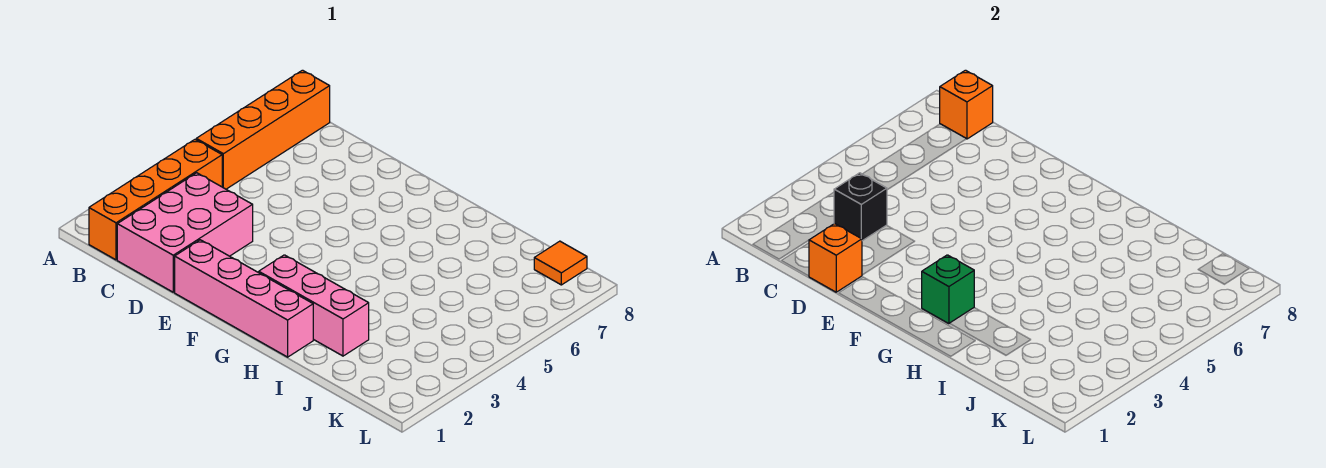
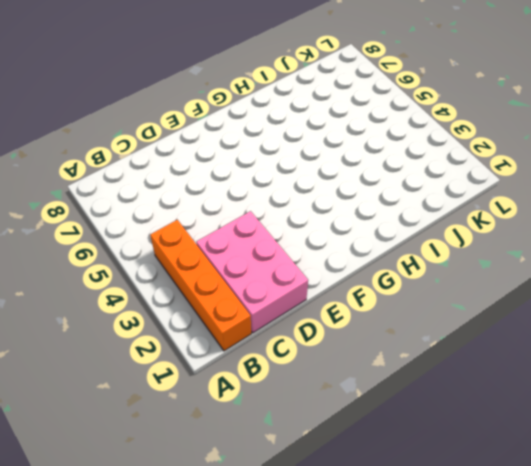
none -> orange 1x4 brick [196,70,330,189]
none -> pink 1x4 brick [175,240,313,357]

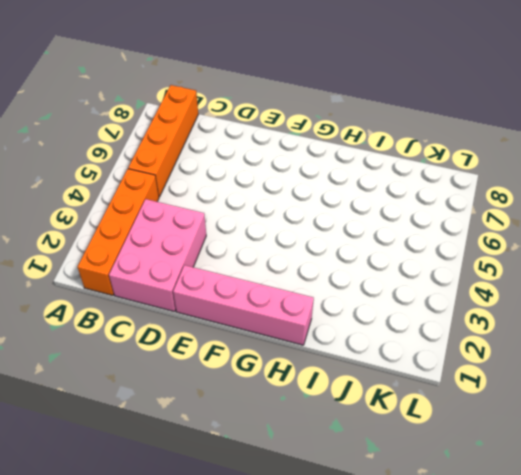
none -> pink 1x3 brick [259,255,369,356]
none -> orange 1x1 tile [534,241,587,285]

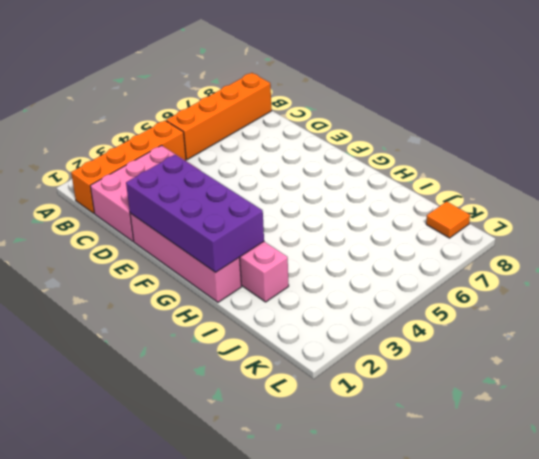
purple 2x4 brick [126,155,264,273] -> green 1x1 brick [922,255,974,324]
none -> orange 1x1 brick [940,70,993,139]
none -> black 1x1 brick [834,173,887,241]

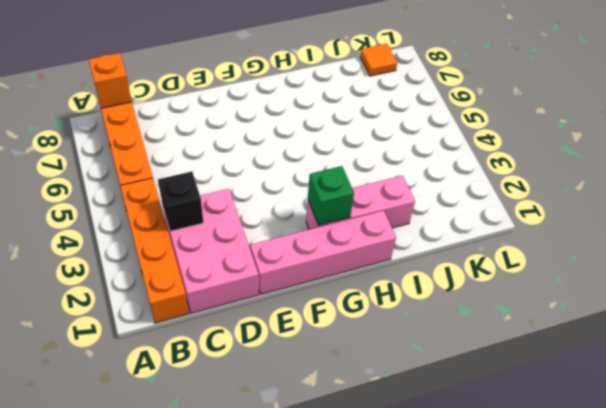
none -> orange 1x1 brick [809,224,862,292]

